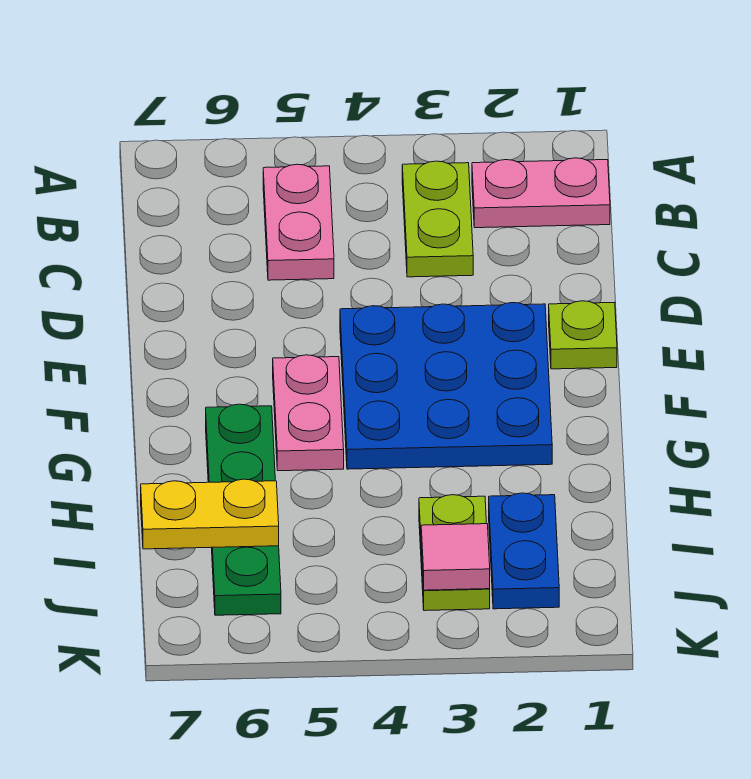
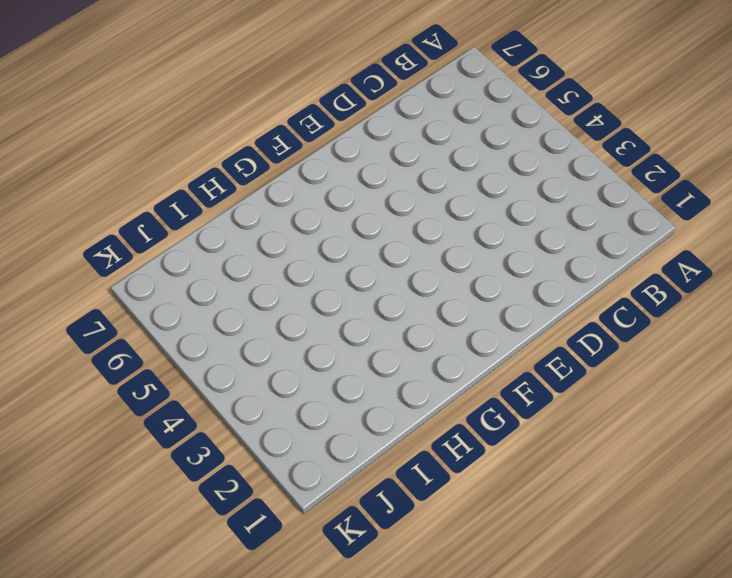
none -> pink 1x2 plate [472,158,610,228]
none -> lime 1x2 plate [402,161,473,277]

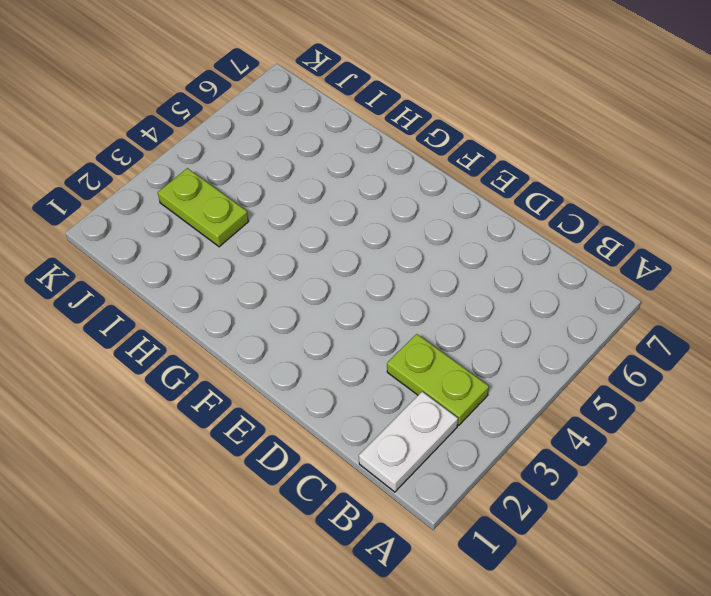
white 1x2 plate [359,392,458,492] -> pink 1x2 plate [472,158,610,228]
none -> pink 1x2 plate [263,164,334,280]
none -> lime 1x1 plate [549,301,617,369]

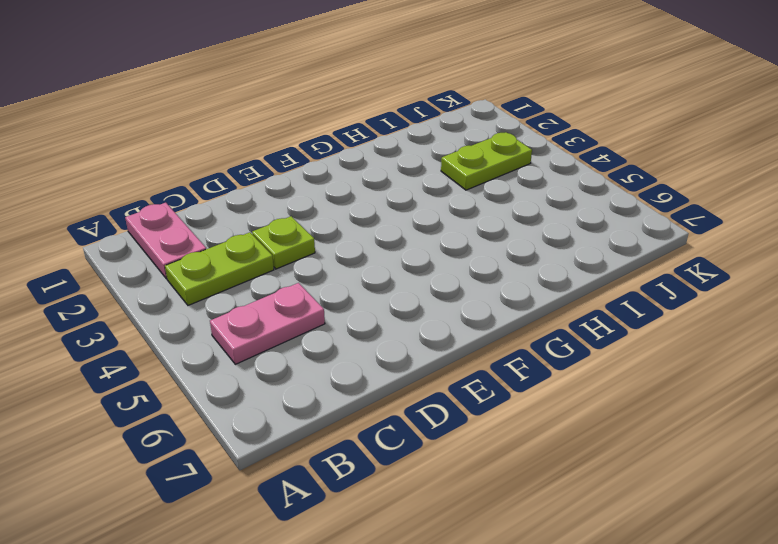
lime 1x1 plate [252,216,315,269] -> lime 1x1 plate moved to [549,301,617,369]
none -> blue 3x3 plate [340,303,552,469]
none -> pink 1x2 plate [273,355,344,471]

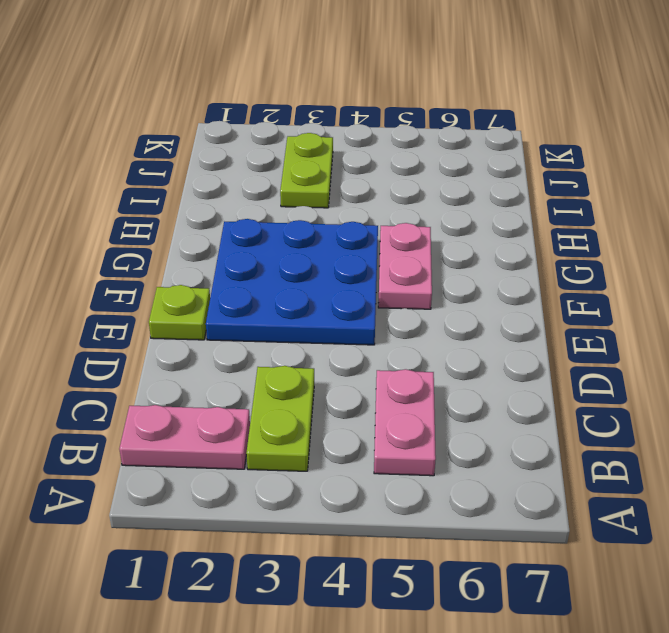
none -> green 1x4 plate [206,404,281,615]
none -> blue 1x2 plate [489,493,559,609]

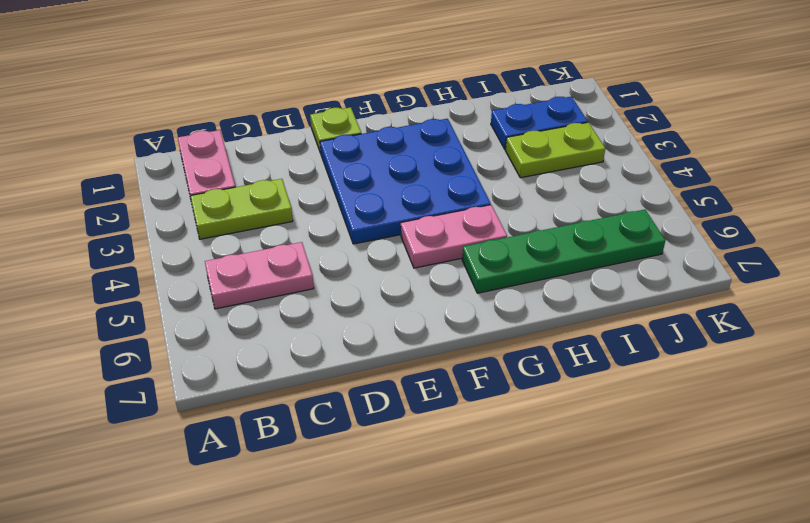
none -> yellow 1x2 plate [141,479,279,549]
none -> pink 1x1 tile [421,524,490,590]

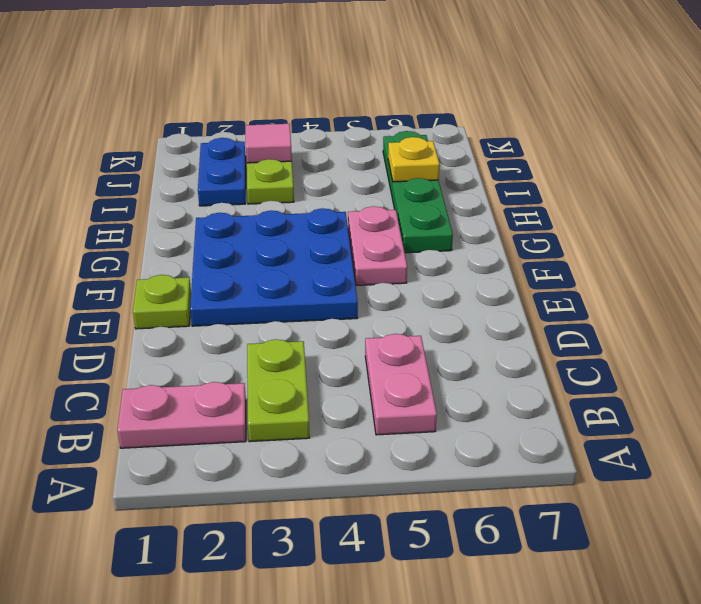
yellow 1x1 plate [388,137,439,182] -> yellow 1x2 plate [141,479,279,549]

